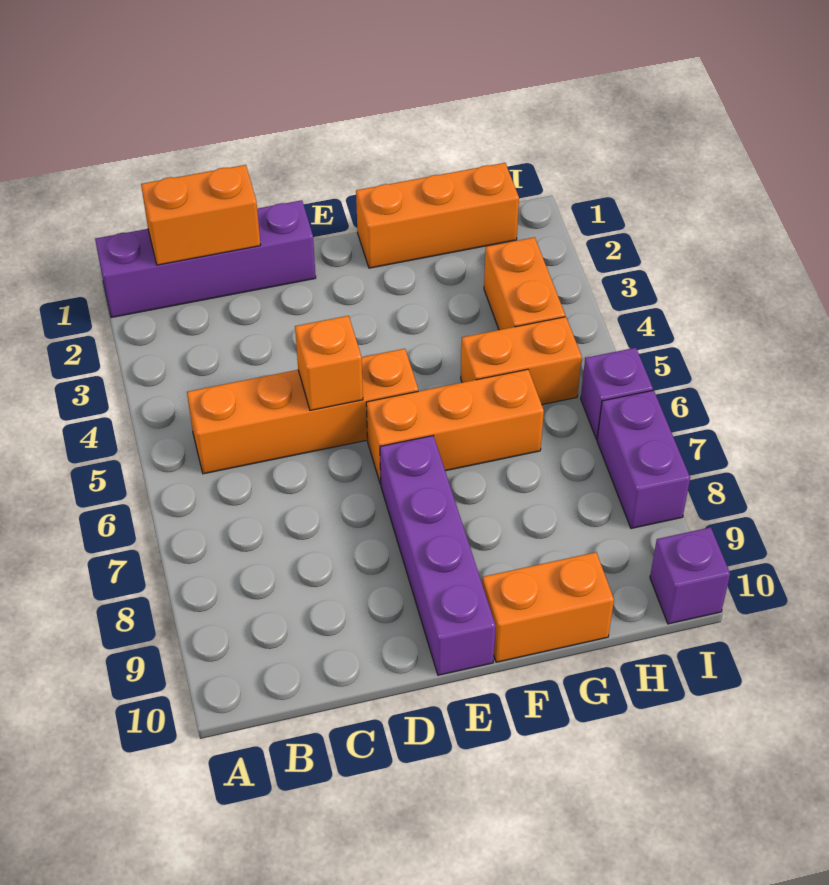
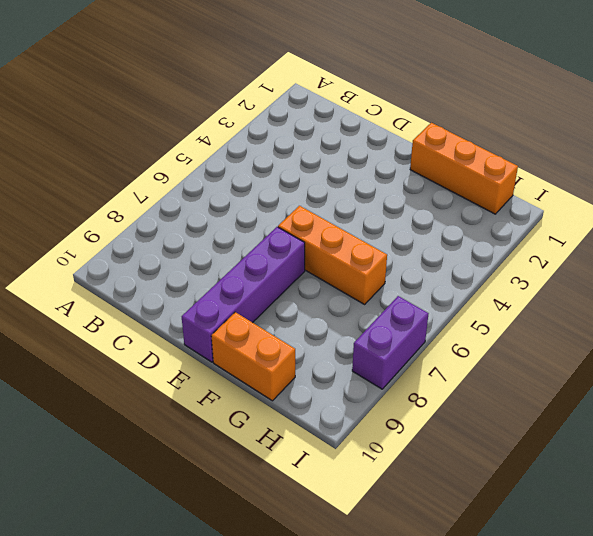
none -> purple 1x4 brick [95,200,316,318]
none -> orange 1x4 brick [187,349,418,474]
none -> orange 1x2 brick [461,317,582,405]

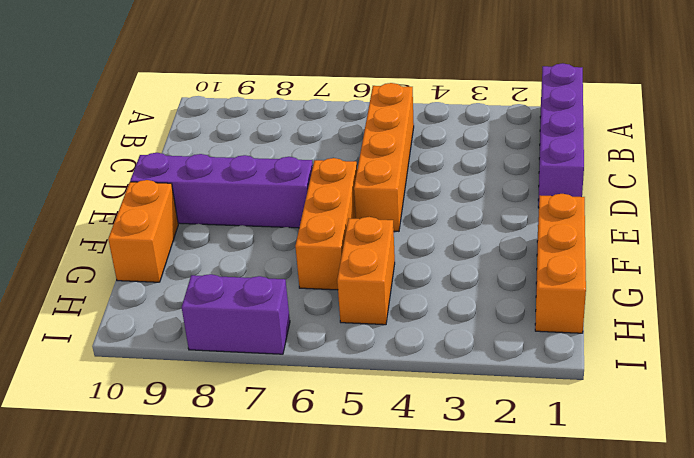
none -> orange 1x2 brick [484,237,565,330]
none -> purple 1x1 brick [581,348,653,439]
none -> purple 1x1 brick [650,527,730,624]

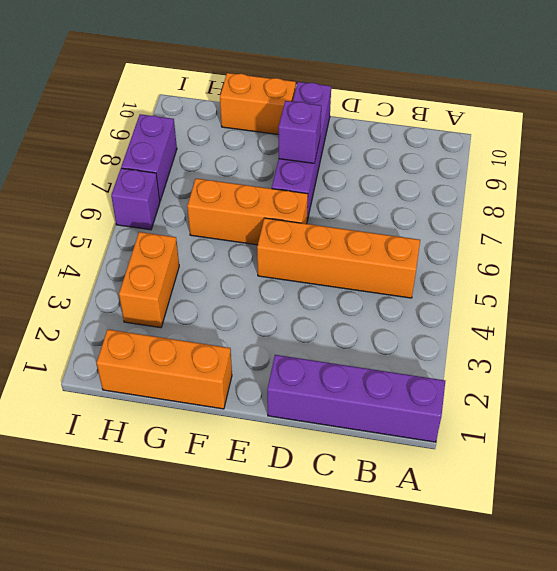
purple 1x1 brick [279,101,321,163] -> purple 1x1 brick moved to [650,527,730,624]
none -> orange 1x2 brick [461,317,582,405]
none -> orange 1x2 brick [141,165,260,265]
none -> orange 1x1 brick [295,316,363,410]

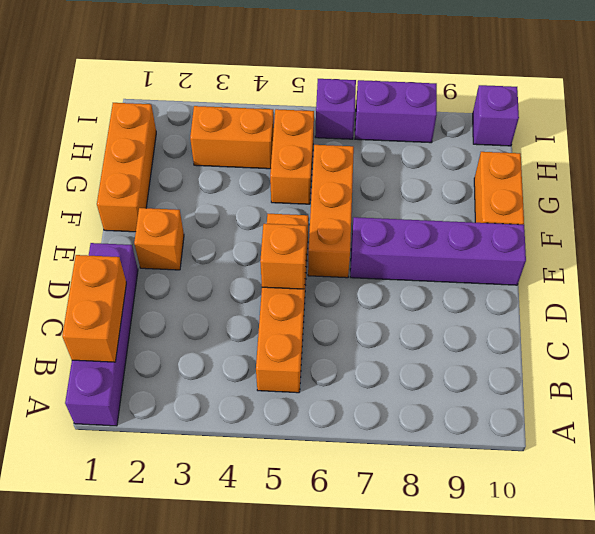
orange 1x1 brick [134,208,184,270] -> none

